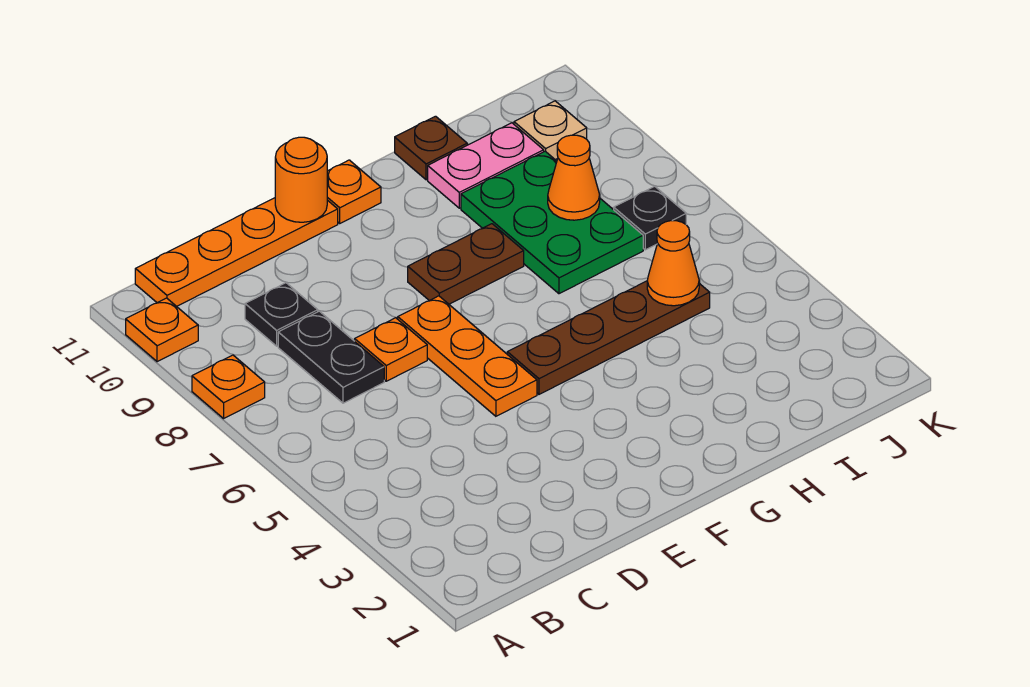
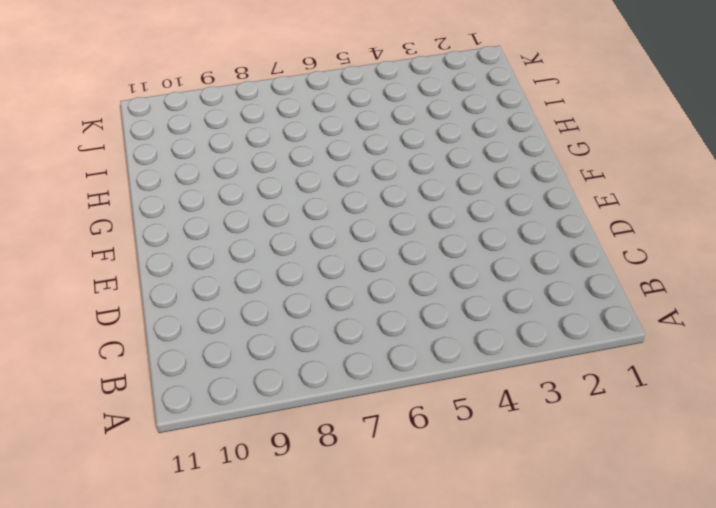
none -> orange 1x1 plate [192,355,265,418]
none -> orange 1x1 plate [126,298,198,362]
none -> orange 1x4 plate [135,198,338,306]

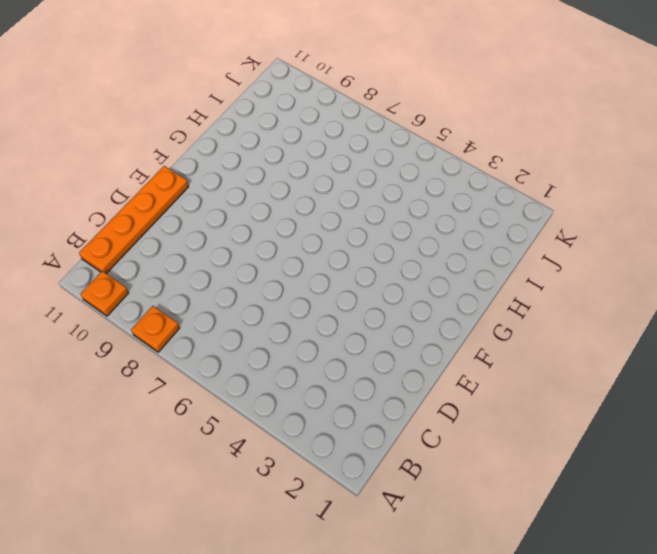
none -> black 1x2 plate [278,311,384,403]
none -> black 1x1 plate [245,283,318,346]
none -> orange 1x1 plate [355,318,427,381]

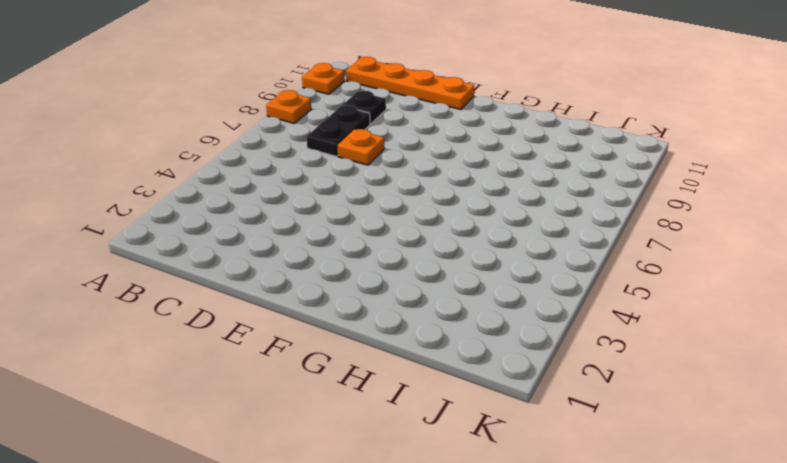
none -> orange 1x3 plate [398,296,537,416]
none -> brown 1x4 plate [507,281,710,394]
none -> brown 1x2 plate [408,224,524,304]

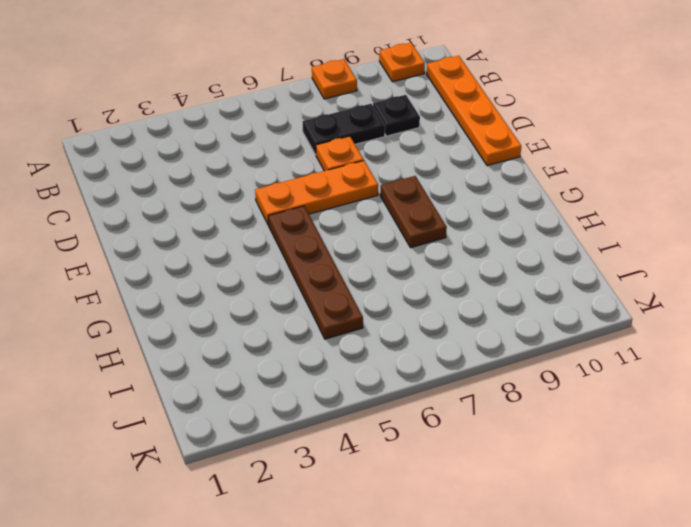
none -> orange 1x1 plate [327,160,381,223]
none -> green 2x3 plate [461,151,643,294]
none -> pink 1x2 plate [428,123,544,208]

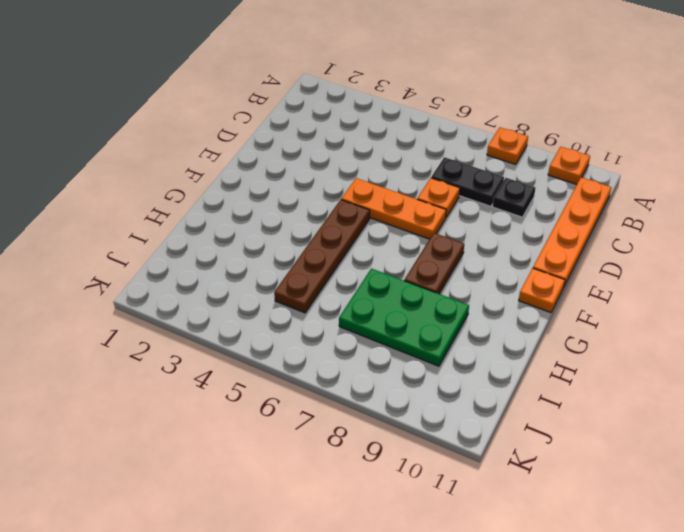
none -> pink 1x2 plate [428,123,544,208]
none -> brown 1x1 plate [395,116,467,180]
none -> black 1x1 plate [614,186,686,250]

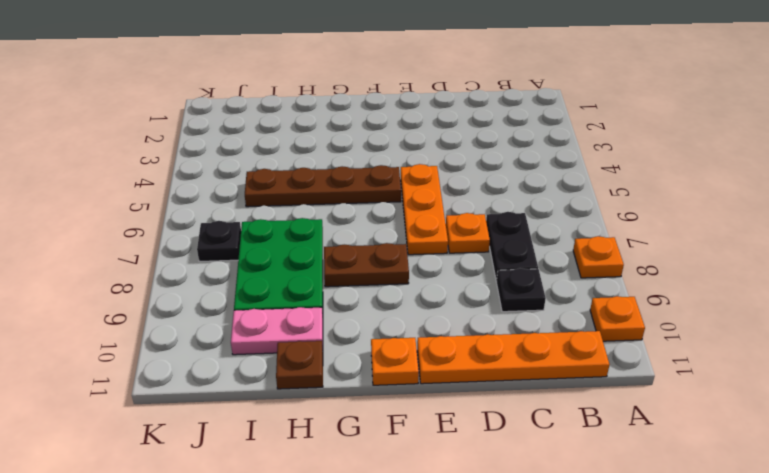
none -> tan 1x1 plate [514,101,587,160]
none -> orange 1x1 round brick [275,137,327,222]
none -> orange 1x1 cone [647,221,699,306]

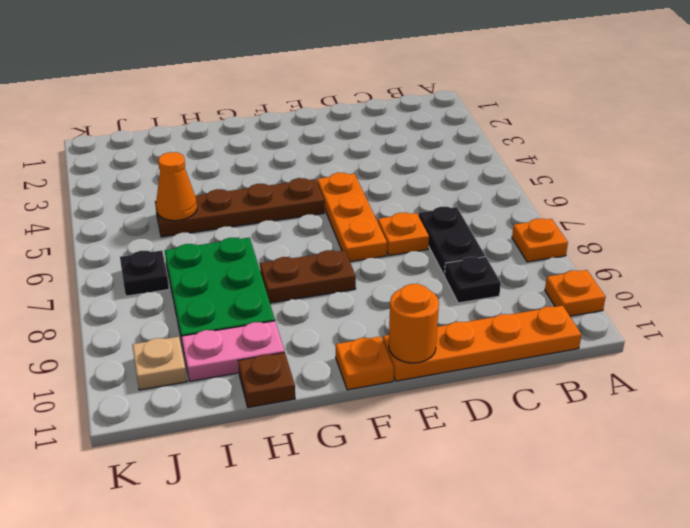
none -> orange 1x1 cone [548,135,600,220]

